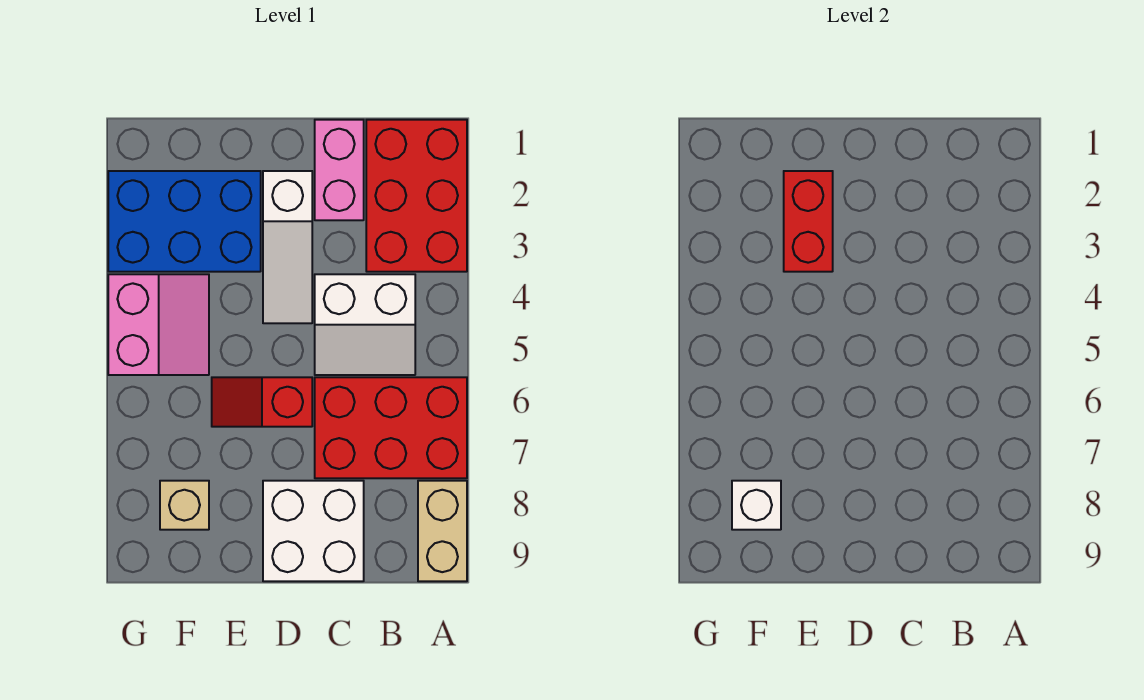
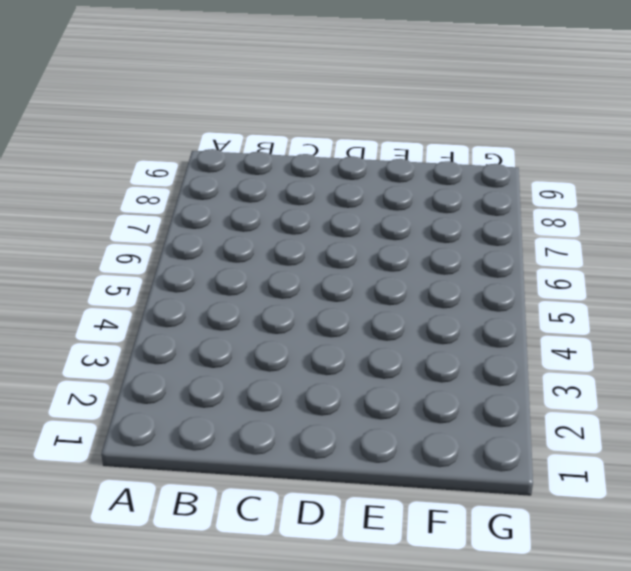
none -> red 2x3 brick [366,120,467,272]
none -> red 2x3 brick [315,377,467,478]
none -> tan 1x2 brick [418,481,467,581]

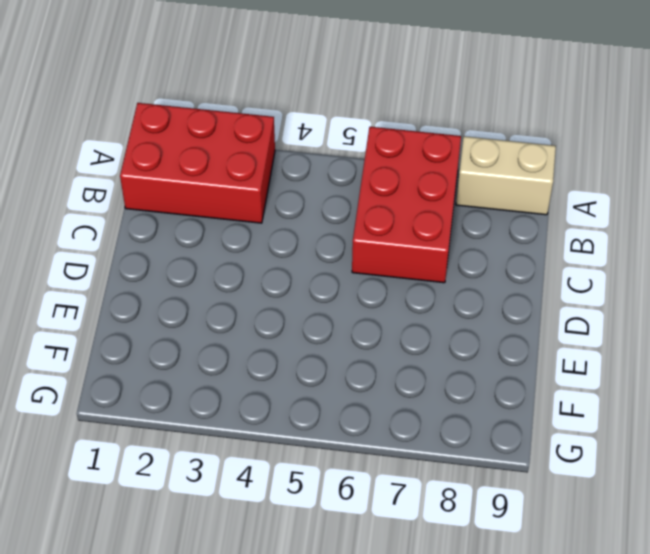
none -> white 2x2 slope [315,274,415,375]
none -> pink 1x2 brick [315,120,364,220]
none -> white 2x2 brick [263,481,364,581]

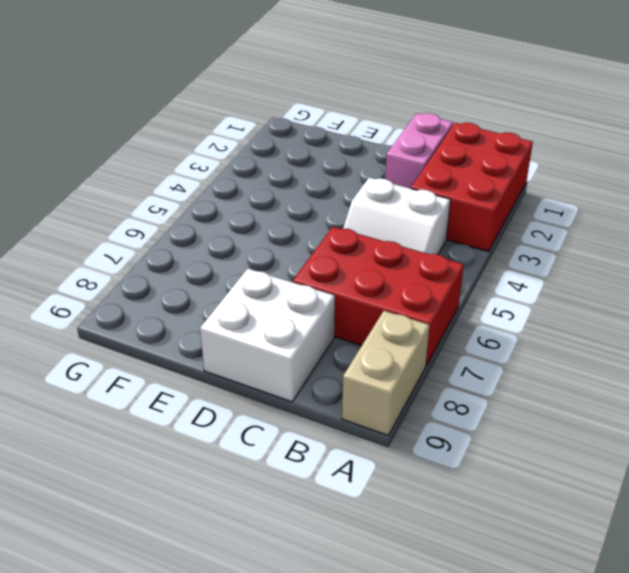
none -> white 1x3 slope [263,171,312,323]
none -> red 1x2 slope [212,377,312,427]
none -> blue 2x3 brick [108,171,261,272]

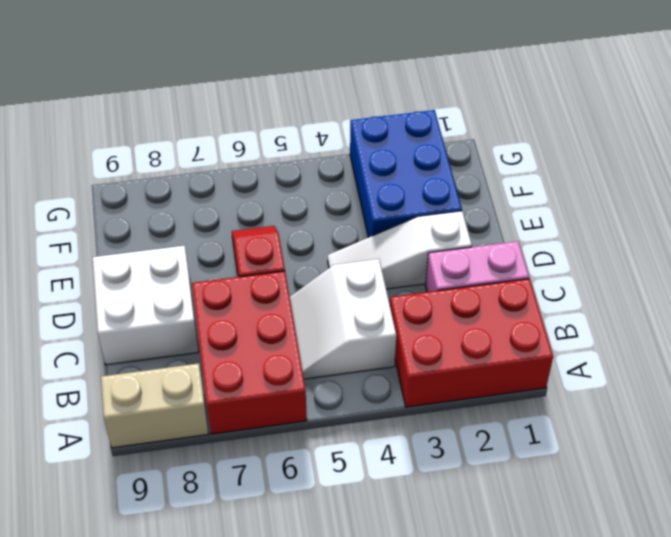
none -> pink 2x2 slope [108,274,209,375]
none -> tan 1x1 brick [160,481,209,530]
none -> red 1x2 brick [784,171,833,272]

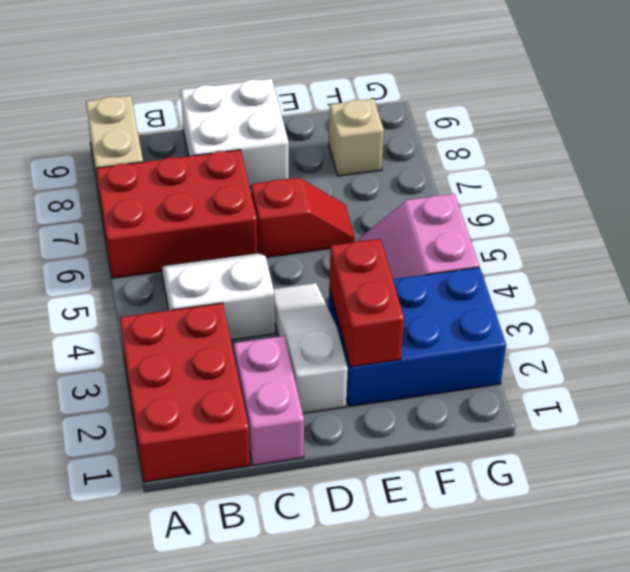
none -> white 1x1 brick [732,481,781,530]

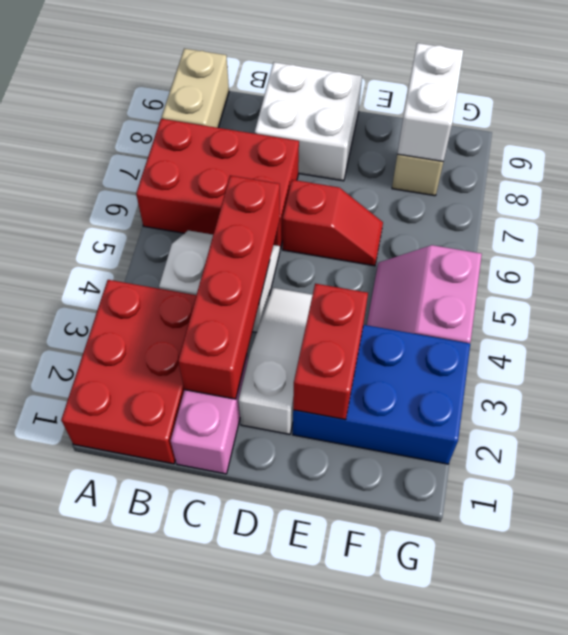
red 1x4 brick [178,176,280,399] -> none
white 1x2 brick [397,43,463,162] -> white 1x1 brick [732,481,781,530]

